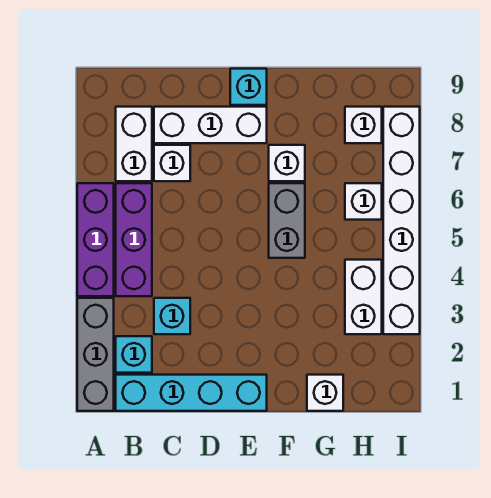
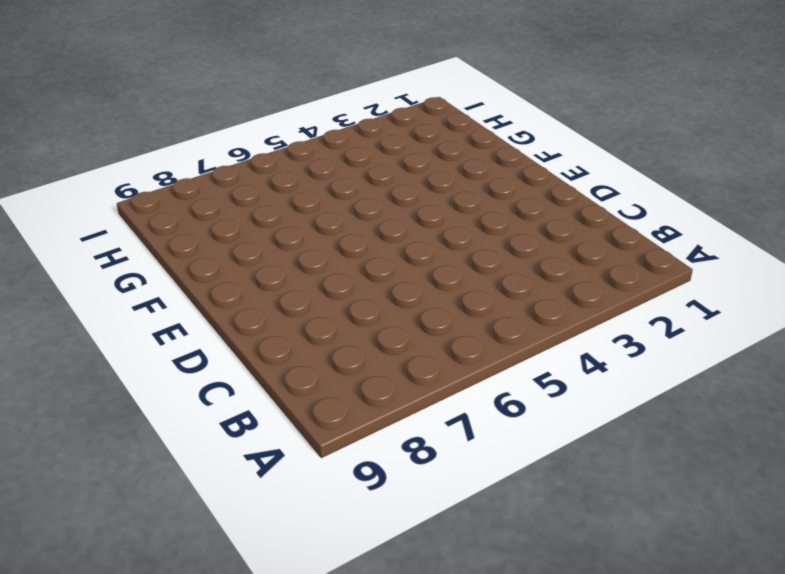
none -> grey 1x3 brick [77,298,114,411]
none -> purple 1x3 brick [77,183,114,296]
none -> cyan 1x4 brick [116,375,267,411]

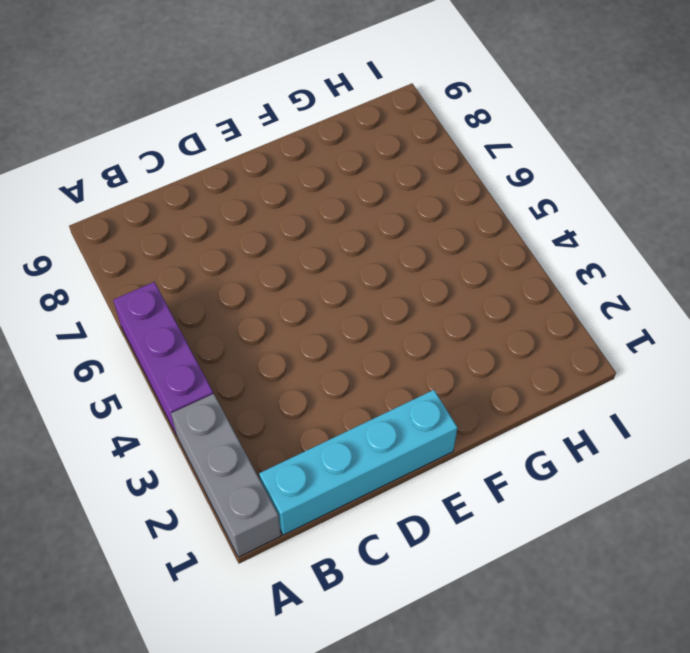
none -> cyan 1x1 brick [116,336,152,373]
none -> purple 1x3 brick [116,183,152,296]
none -> white 1x2 brick [116,107,152,181]

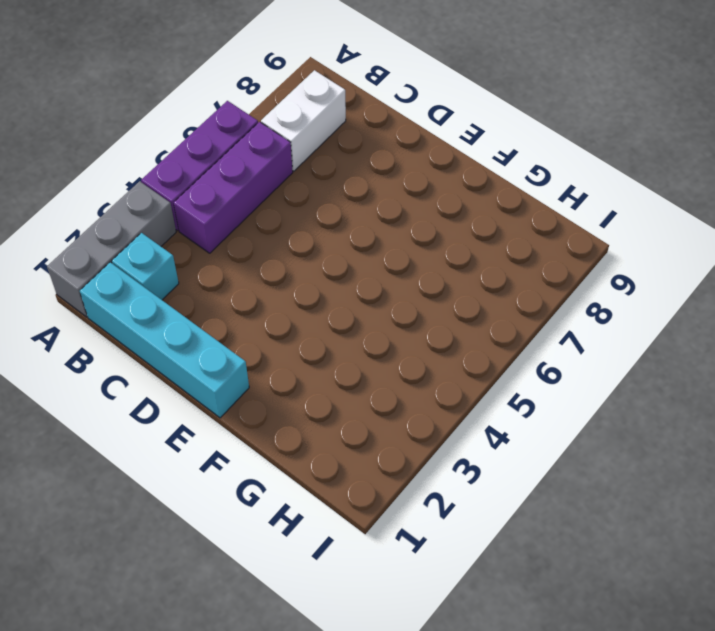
none -> cyan 1x1 brick [154,298,190,334]
none -> white 1x1 brick [154,145,190,181]
none -> white 1x3 brick [154,107,267,143]

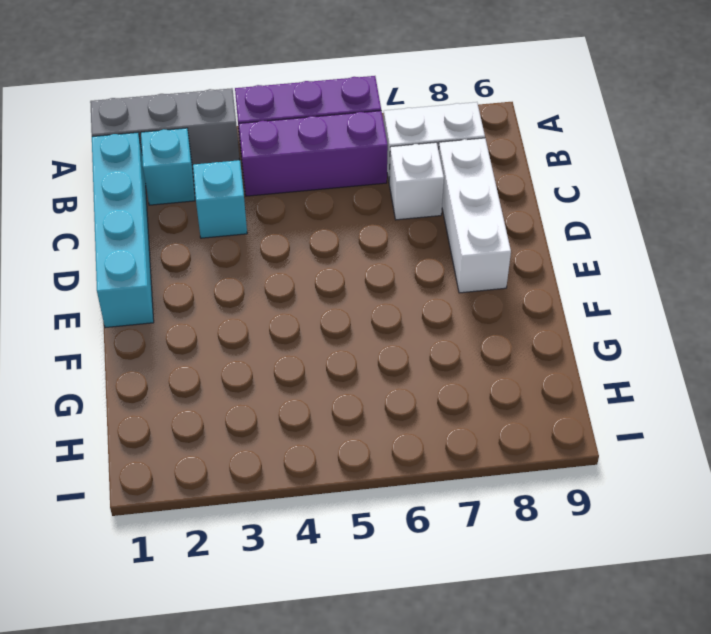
none -> cyan 1x1 brick [230,69,267,105]
none -> grey 1x2 brick [269,183,305,258]
none -> white 1x1 brick [269,145,305,181]

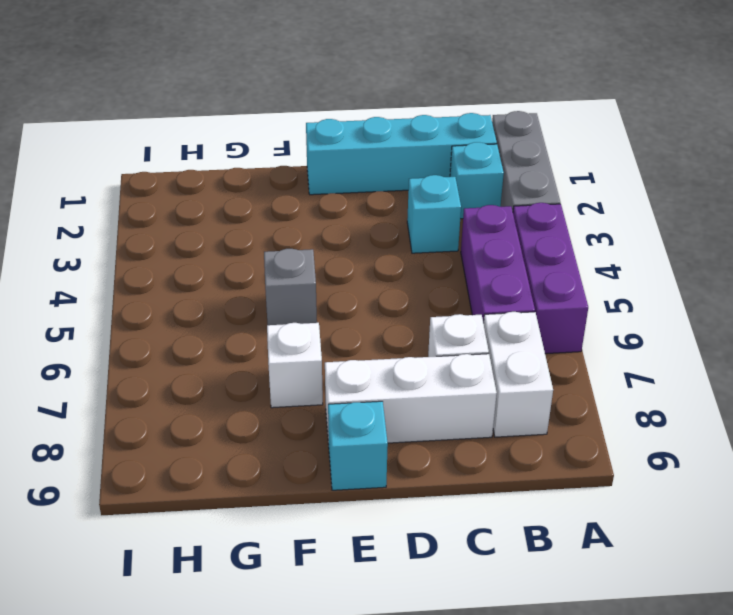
grey 1x1 brick [264,249,317,325] -> grey 1x2 brick [269,183,305,258]
none -> white 1x1 brick [307,375,343,411]
none -> white 1x2 brick [345,260,382,334]
none -> white 1x1 brick [345,183,382,220]

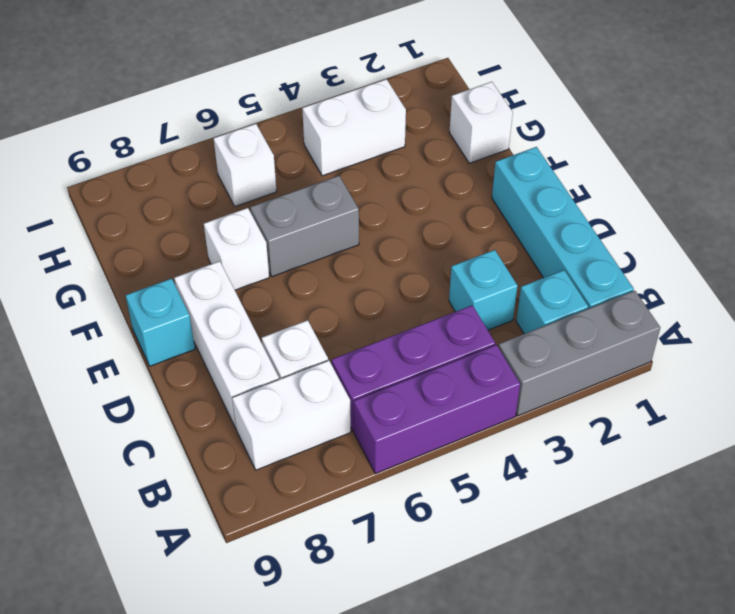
none -> white 1x1 brick [345,107,382,143]
none -> white 1x6 brick [383,107,420,334]

